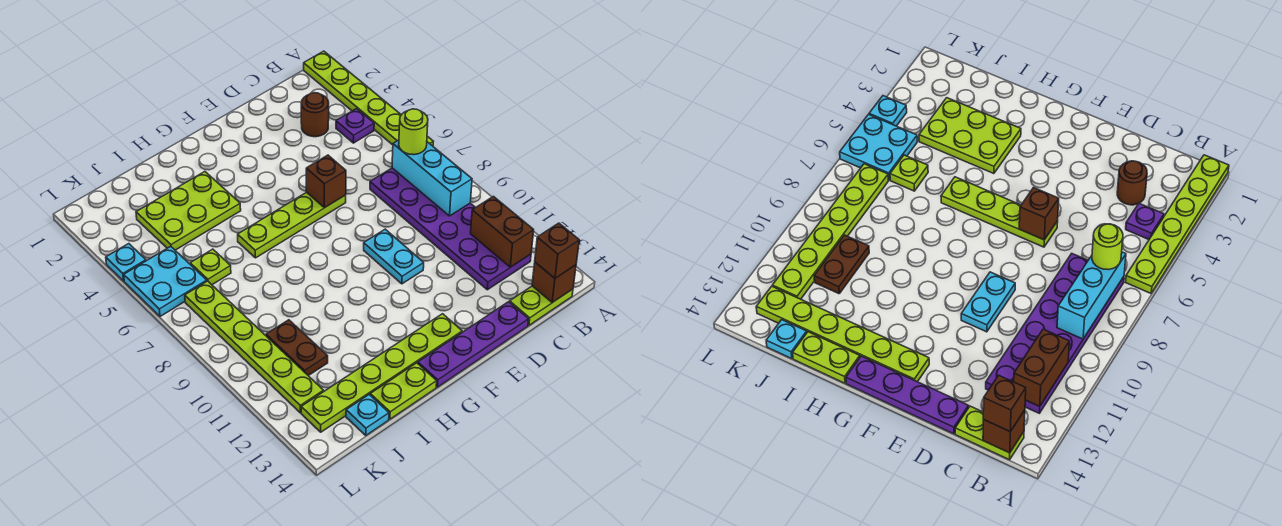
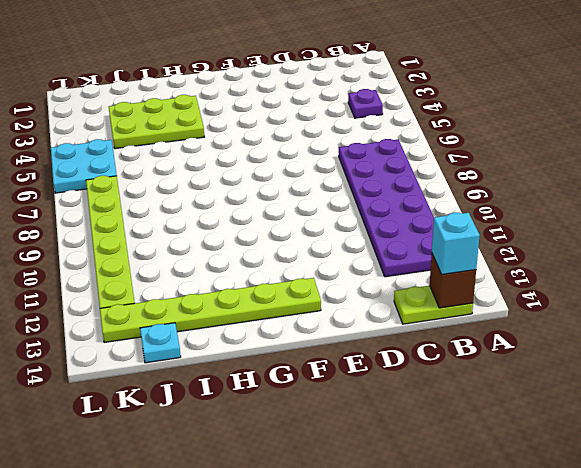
cyan 1x1 brick [432,213,480,274] -> brown 1x1 brick [535,223,579,278]
none -> lime 1x6 plate [304,51,433,146]
none -> brown 1x1 round brick [301,93,329,137]
none -> purple 1x4 plate [418,302,529,387]

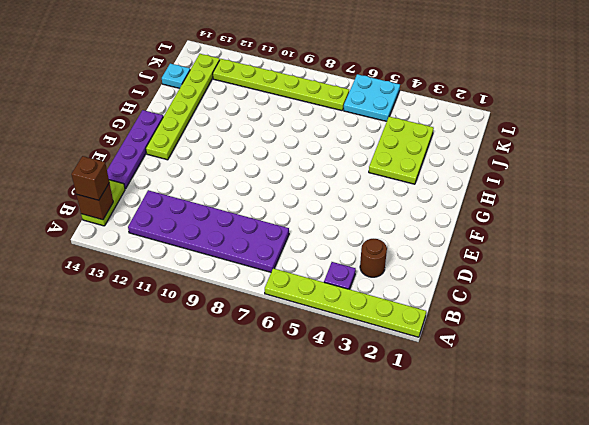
none -> lime 1x4 plate [238,192,346,258]
none -> cyan 1x2 plate [364,229,424,284]
none -> lime 1x2 plate [370,363,437,419]

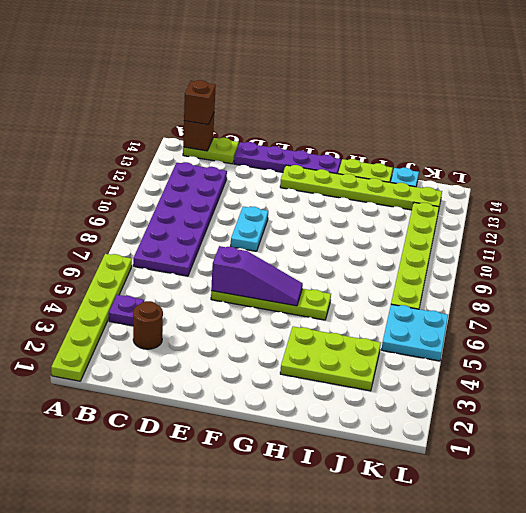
purple 1x3 slope [211,246,303,306] -> brown 1x1 brick [306,155,346,208]
none -> lime 1x1 plate [190,249,231,285]
none -> brown 1x2 plate [266,320,328,376]
none -> cyan 1x1 plate [106,244,146,281]

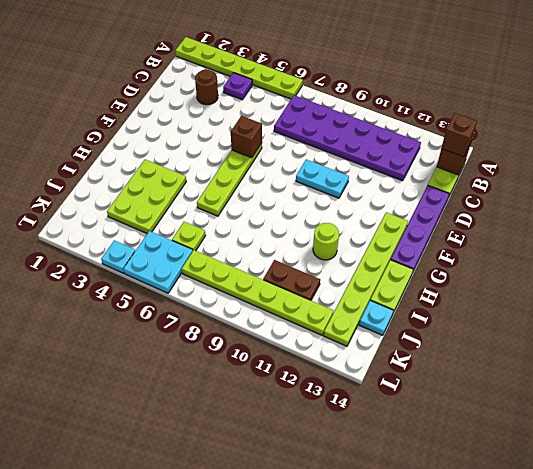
lime 1x1 round brick [313,223,339,260] -> lime 1x1 round brick moved to [399,109,428,155]
none -> cyan 1x3 brick [392,140,472,216]
none -> brown 1x2 brick [471,196,534,267]

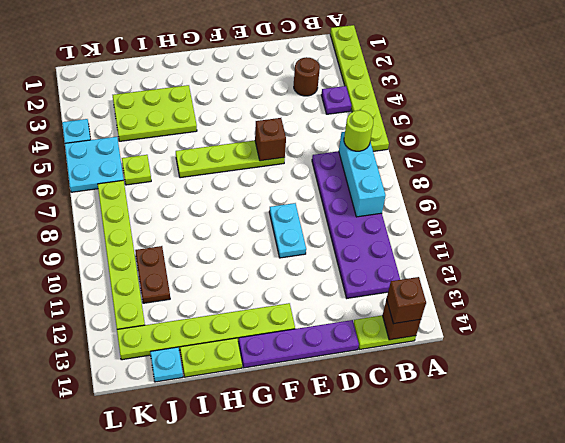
none -> brown 1x2 brick [471,196,534,267]

